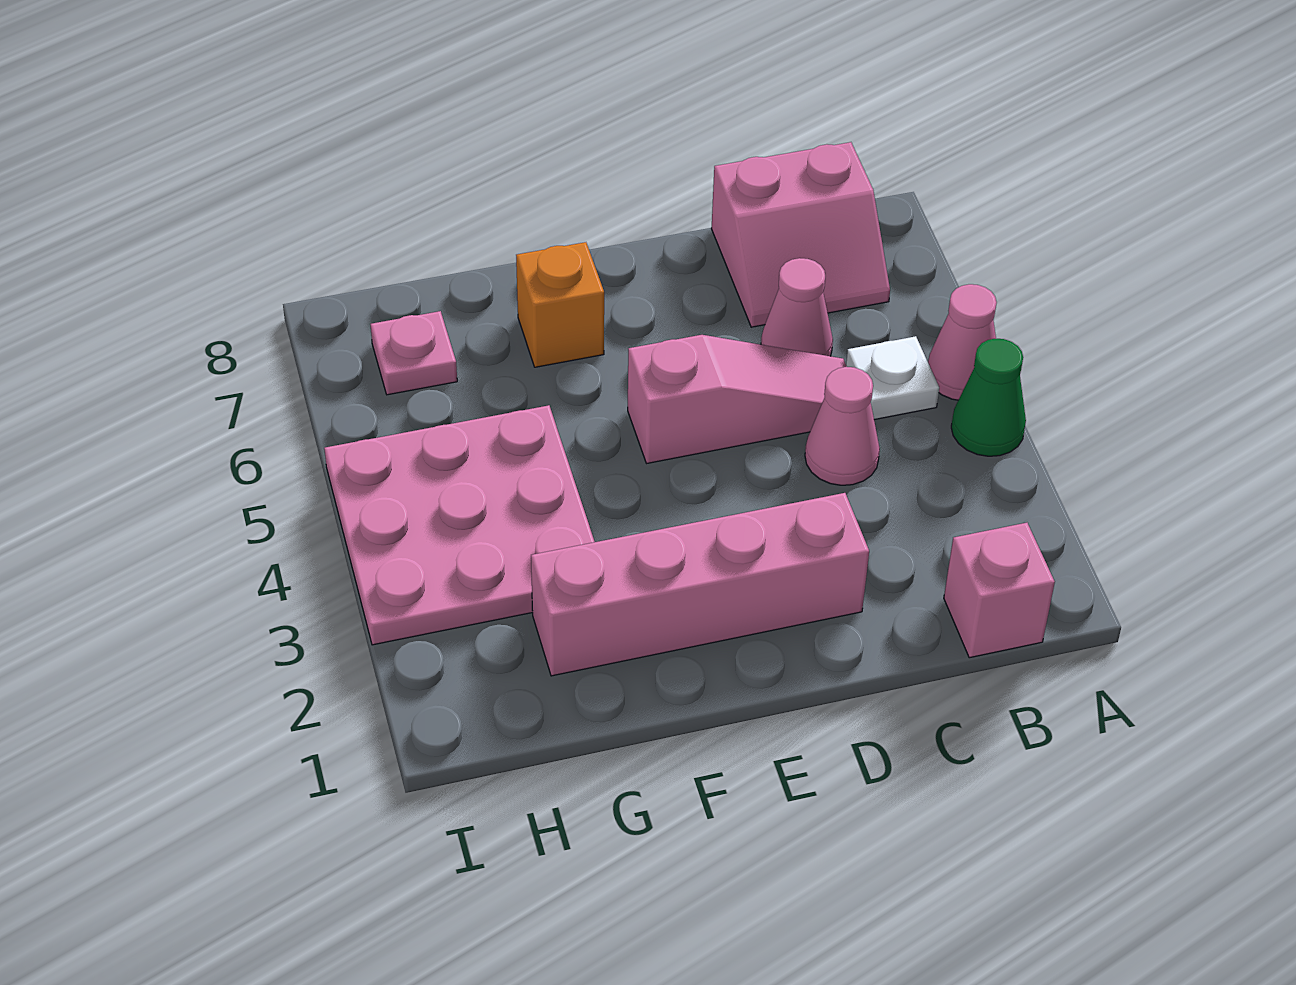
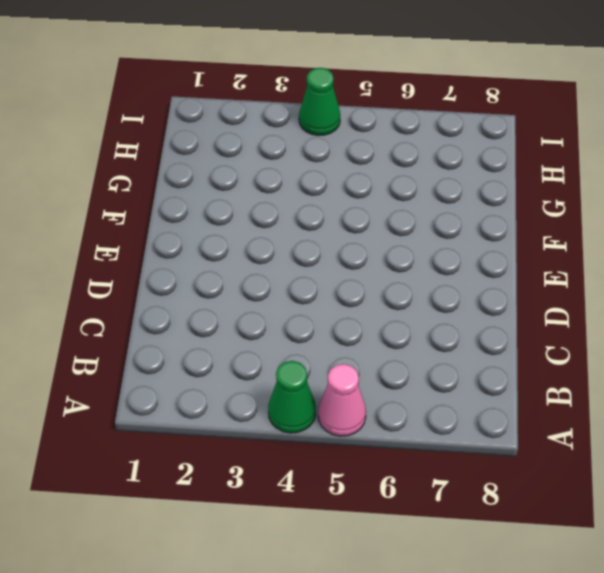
green 1x1 cone [299,68,340,136] -> pink 3x3 plate [324,405,595,645]
none -> pink 1x1 brick [944,523,1055,658]
none -> white 1x1 plate [846,336,939,420]
none -> pink 2x2 slope [712,142,890,327]

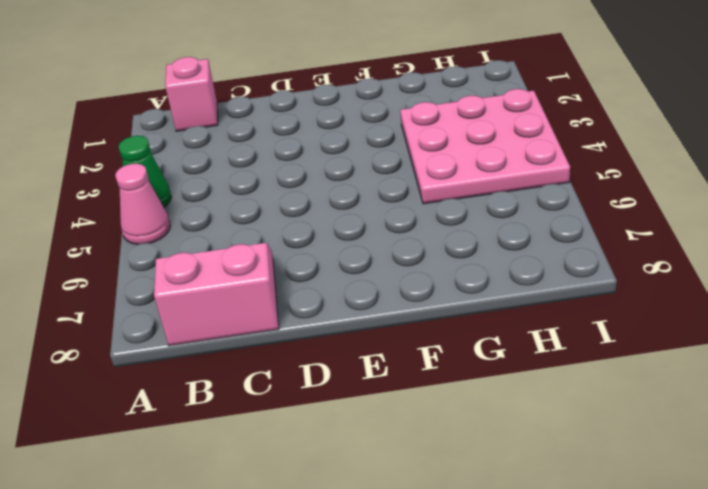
none -> white 1x1 plate [846,336,939,420]
none -> pink 1x1 cone [805,367,880,485]
none -> pink 1x3 slope [628,335,847,463]

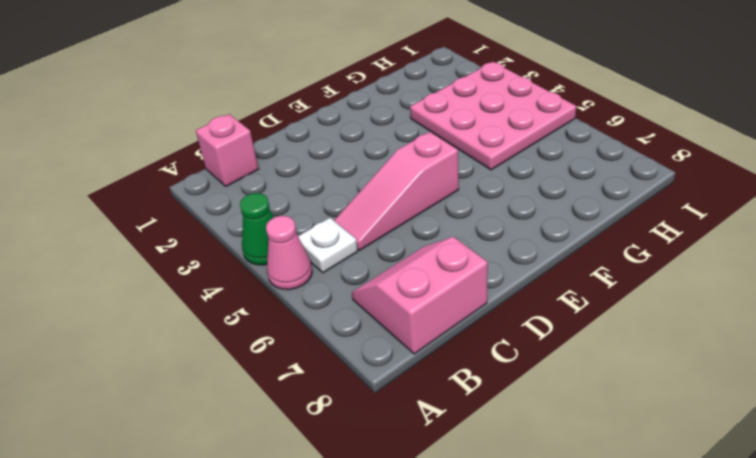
none -> pink 1x1 cone [805,367,880,485]
none -> pink 1x1 cone [761,258,833,356]
none -> pink 1x4 brick [531,493,869,676]

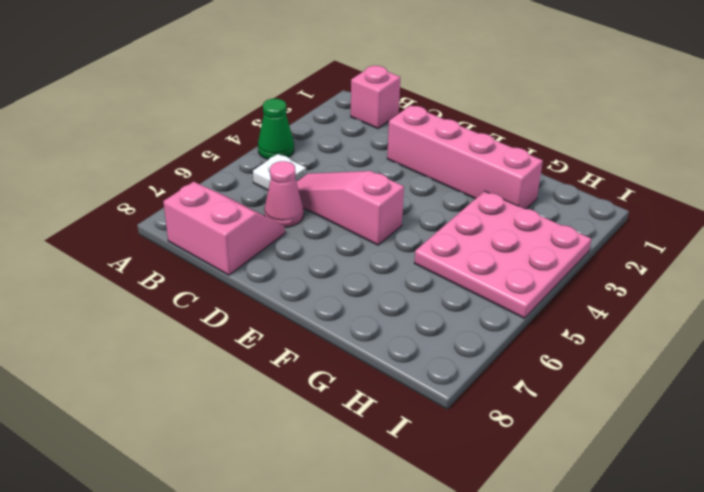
none -> pink 1x1 cone [928,284,997,400]
none -> pink 1x1 cone [805,367,880,485]
none -> orange 1x1 brick [516,242,604,367]

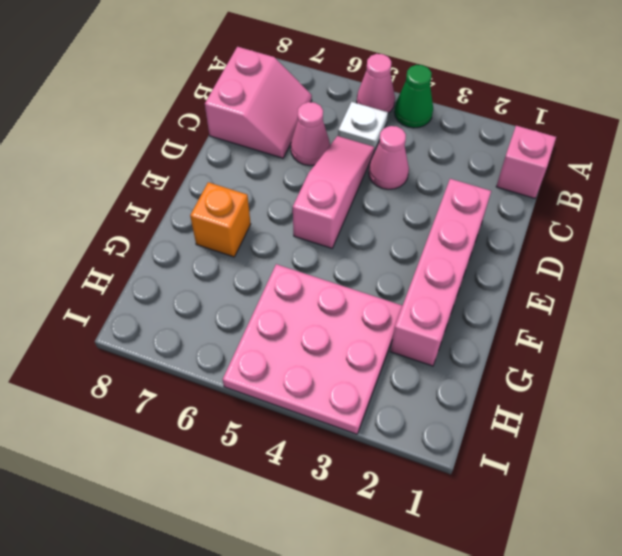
none -> pink 1x1 plate [371,311,457,395]

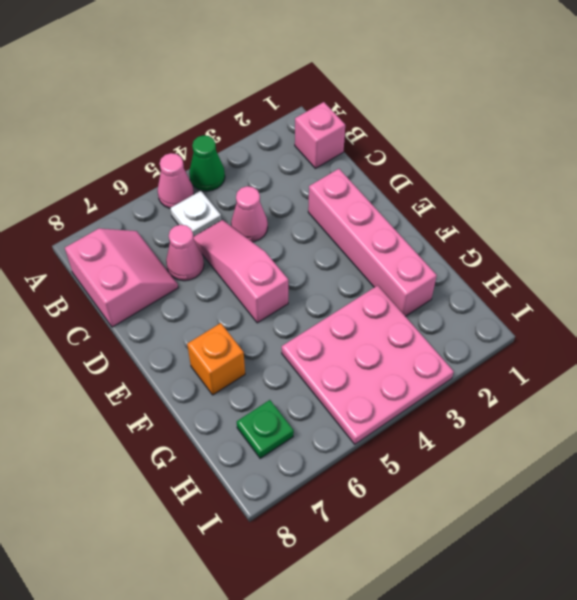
green 1x1 plate [237,400,294,458] -> pink 1x1 plate [371,311,457,395]

